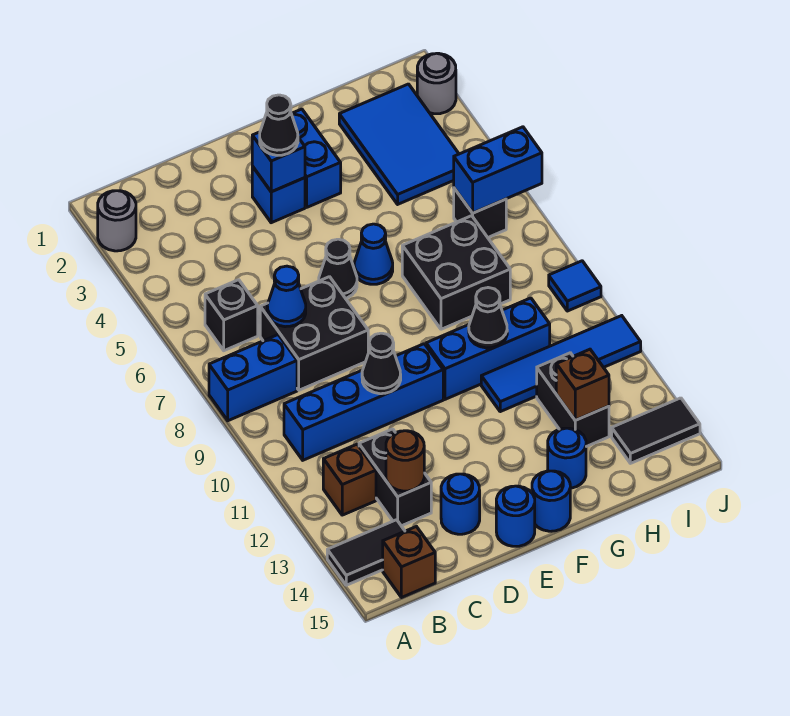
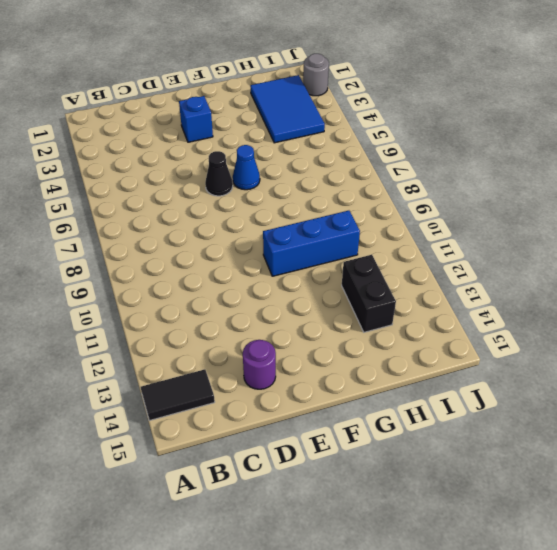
purple 1x1 round brick [243,340,276,389] -> blue 1x1 round brick [441,474,480,534]
none -> grey 1x1 round brick [98,191,136,251]
none -> blue 1x2 brick [209,335,297,421]
none -> black 1x1 brick [205,280,258,351]
none -> blue 1x4 brick [284,344,443,460]

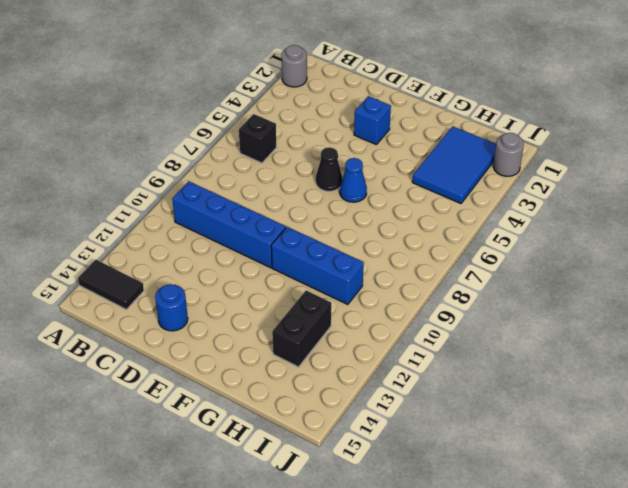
none -> blue 1x2 brick [209,335,297,421]
none -> brown 1x1 brick [323,444,376,515]
none -> brown 1x1 brick [383,527,435,598]
none -> black 2x2 brick [260,277,368,390]

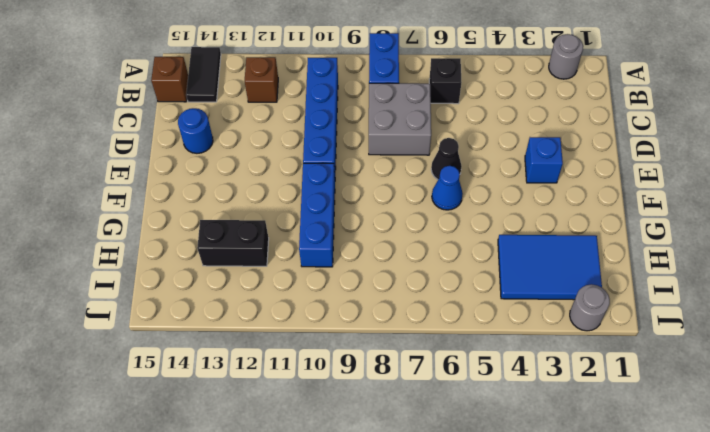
grey 2x2 brick [369,83,431,155] -> black 2x2 brick [260,277,368,390]
none -> black 1x2 brick [359,429,431,526]
none -> blue 1x1 round brick [496,486,535,546]
none -> blue 1x2 brick [291,109,341,207]
none -> blue 1x1 round brick [532,471,570,531]

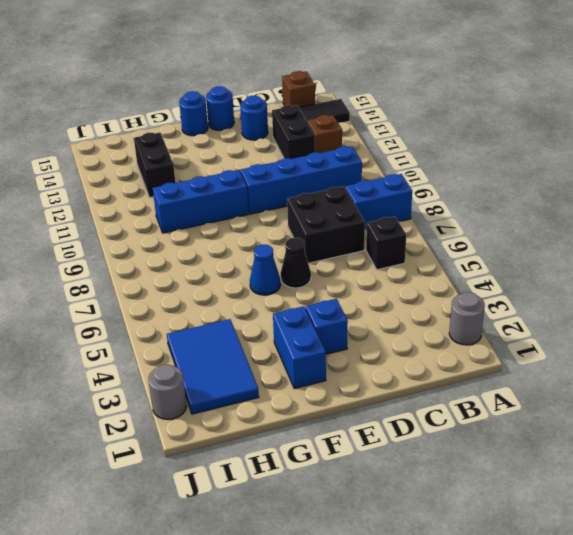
none -> black 2x2 brick [402,216,510,329]
none -> blue 1x4 tile [481,316,641,412]
none -> blue 1x1 round brick [548,428,586,488]
none -> black 1x1 brick [454,188,506,237]

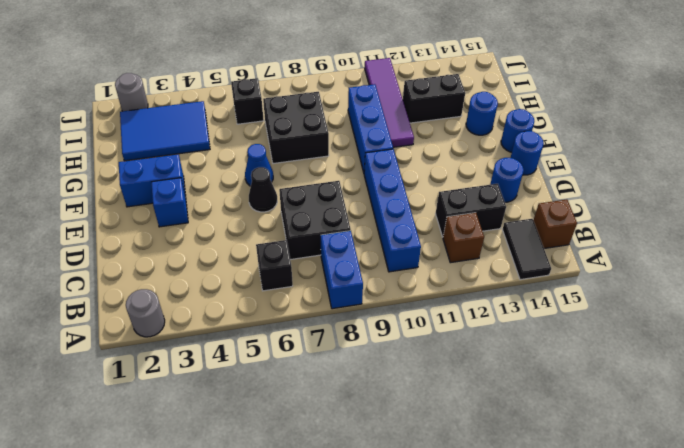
purple 1x4 tile [365,58,414,147] -> blue 1x4 tile [481,316,641,412]
none -> black 1x2 tile [612,398,700,463]
none -> blue 1x1 tile [549,261,601,311]
none -> blue 1x1 cone [267,266,306,327]
none -> brown 1x1 round brick [386,431,424,491]

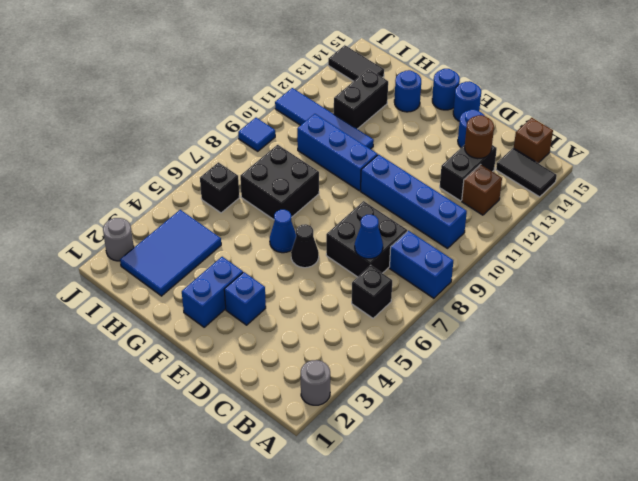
none -> black 1x1 cone [362,333,401,394]
none -> blue 1x1 brick [252,132,305,192]
none -> black 1x1 cone [469,288,507,348]
none -> brown 1x1 brick [556,349,609,420]

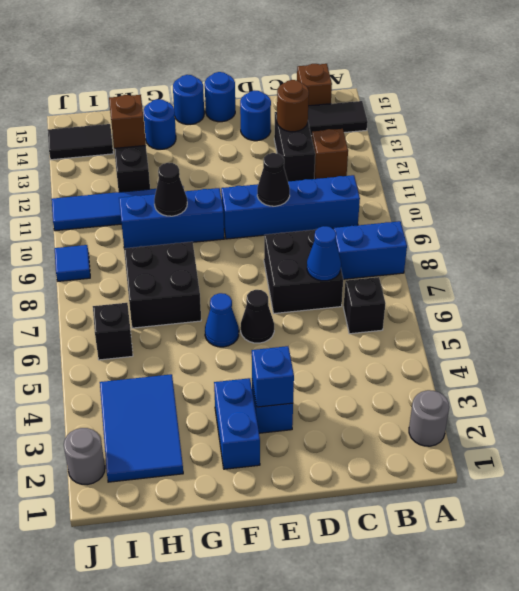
none -> blue 1x2 brick [454,127,542,213]
none -> black 1x1 cone [260,95,298,155]

